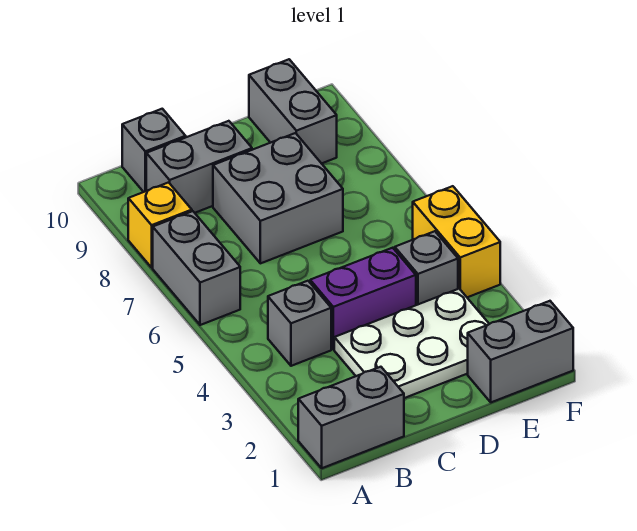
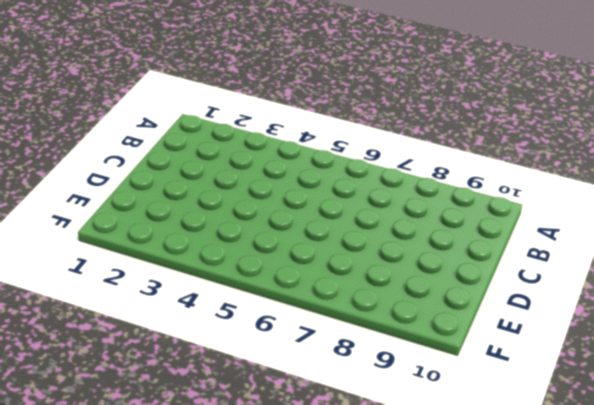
none -> grey 1x2 brick [298,367,404,468]
none -> grey 1x2 brick [153,211,240,325]
none -> yellow 1x1 brick [128,182,192,268]

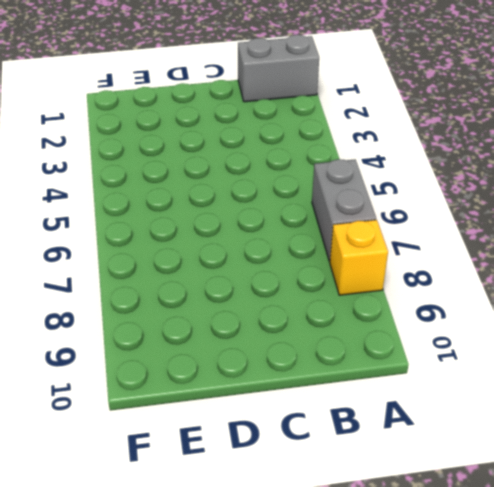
none -> grey 1x1 brick [268,281,331,366]
none -> grey 1x2 brick [146,121,252,213]
none -> grey 1x1 brick [122,109,186,192]

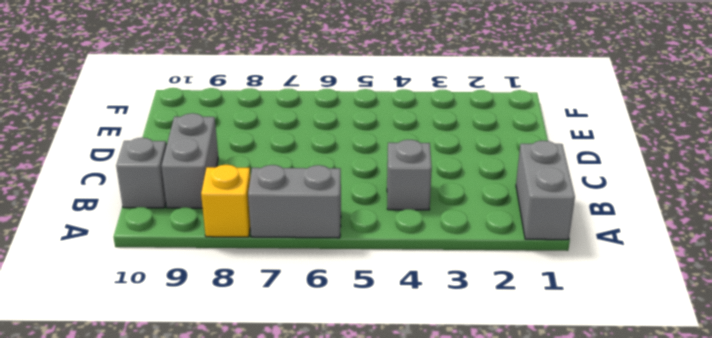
none -> white 2x3 plate [334,289,489,398]
none -> purple 1x2 brick [310,248,416,349]
none -> grey 2x2 brick [213,133,343,263]

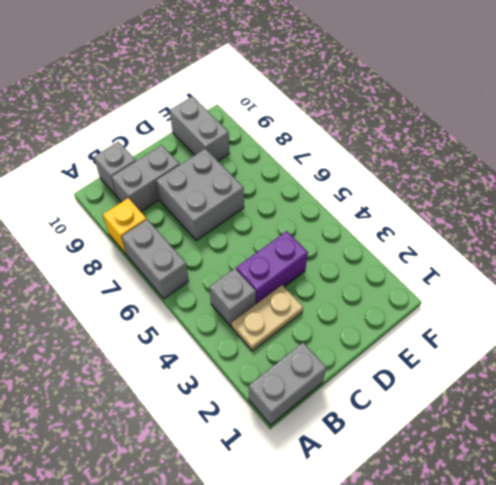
tan 1x2 plate [232,285,303,351] -> white 2x3 plate [334,289,489,398]
none -> grey 1x2 brick [468,301,573,402]
none -> grey 1x1 brick [395,231,458,305]
none -> yellow 1x2 brick [413,186,500,297]

